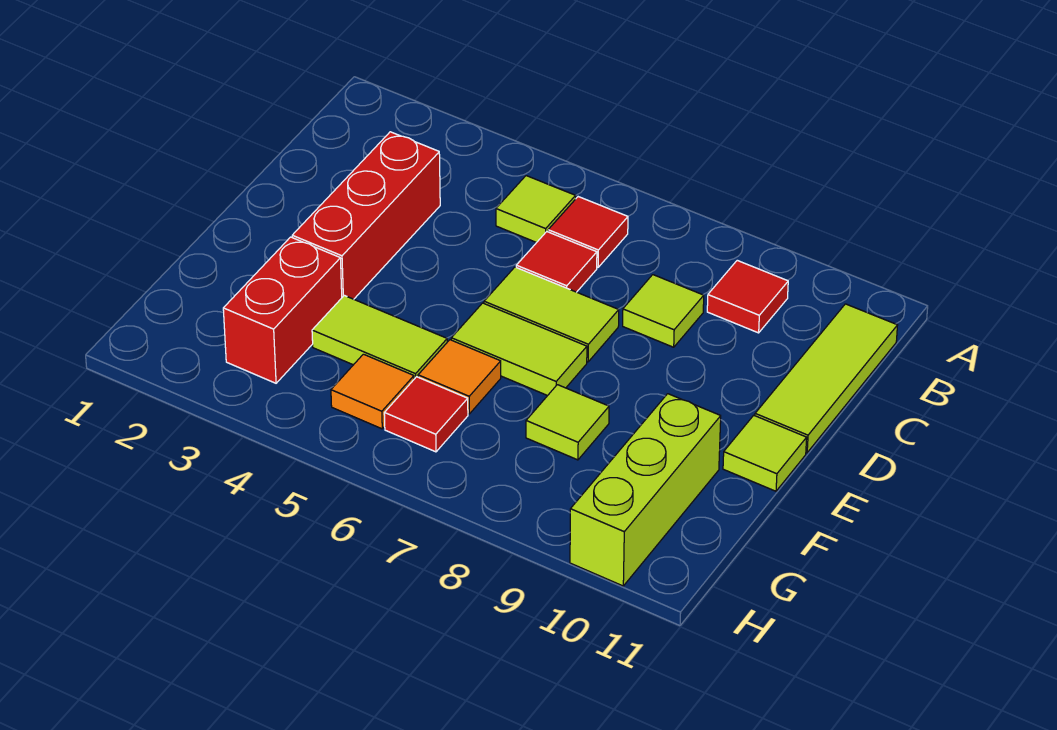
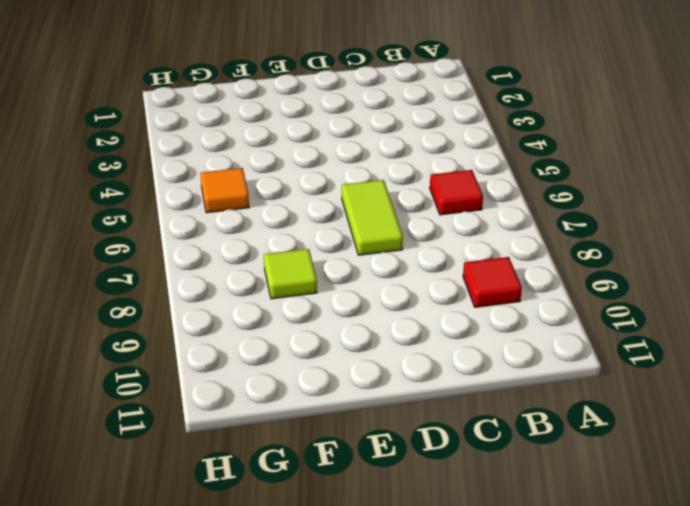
none -> lime 1x1 tile [496,176,576,243]
none -> lime 1x3 tile [755,304,898,453]
none -> red 1x3 brick [292,132,440,299]

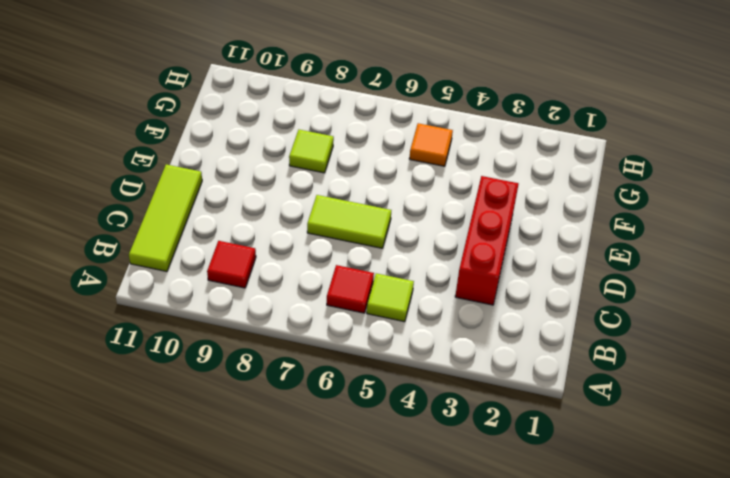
none -> red 1x1 tile [516,232,597,292]
none -> lime 1x1 tile [623,275,704,347]
none -> lime 1x2 tile [451,303,587,396]

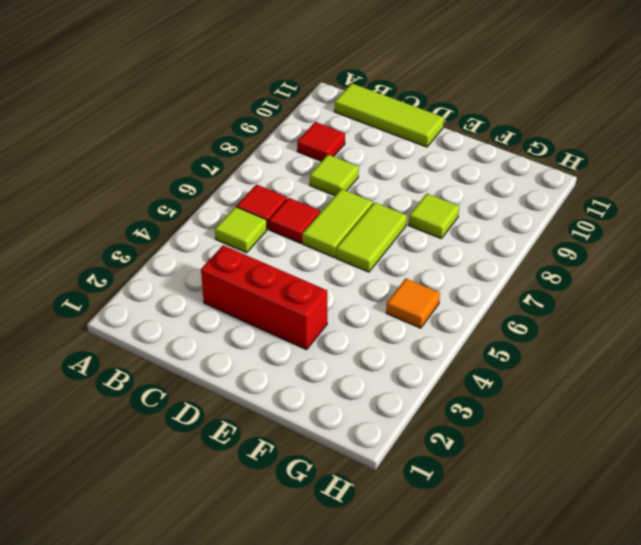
none -> lime 1x1 tile [723,415,807,491]
none -> red 1x2 brick [223,237,342,383]
none -> lime 1x2 tile [312,295,447,379]

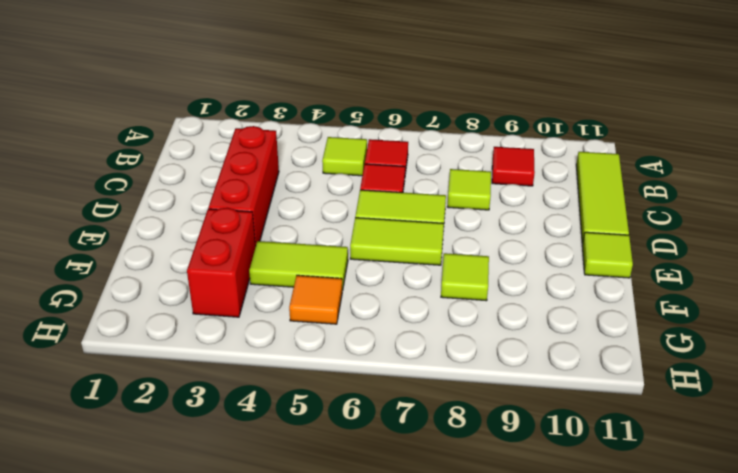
none -> orange 1x1 tile [418,340,501,414]
none -> lime 1x3 brick [570,394,721,586]
none -> red 1x1 tile [384,377,468,452]

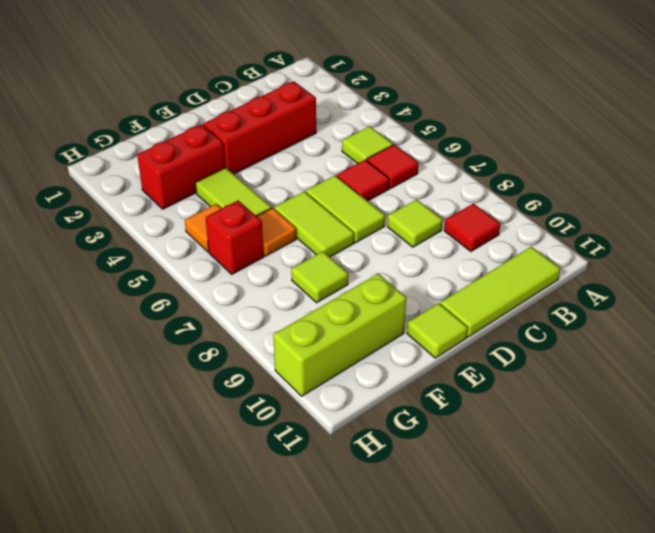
red 1x1 brick [206,200,264,274] -> red 1x1 tile [384,377,468,452]

